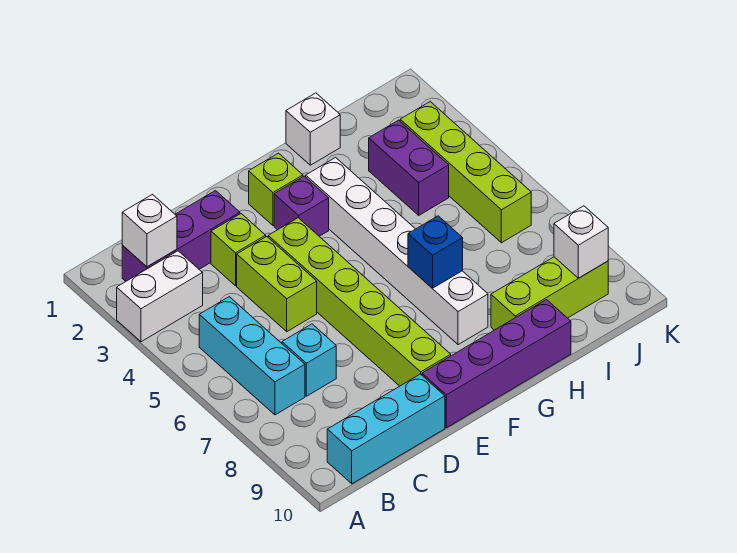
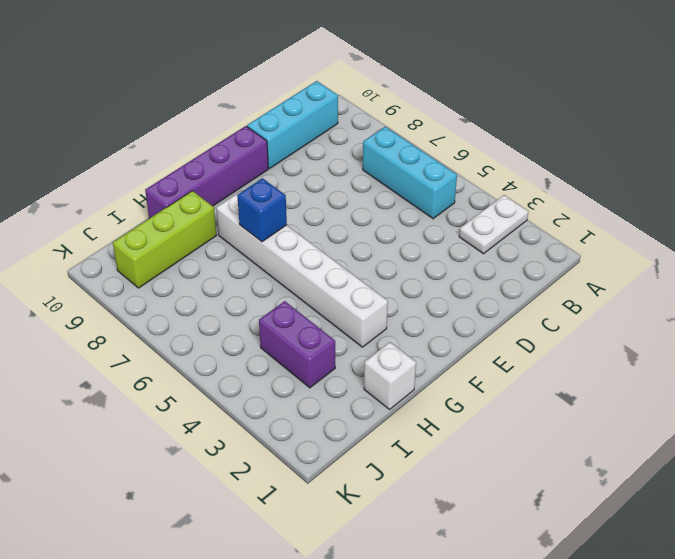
white 1x2 plate [459,195,528,254] -> white 1x2 brick [117,251,203,342]
none -> purple 1x3 brick [122,191,240,281]
none -> cyan 1x1 brick [282,324,336,396]
none -> lime 1x1 brick [211,214,266,286]

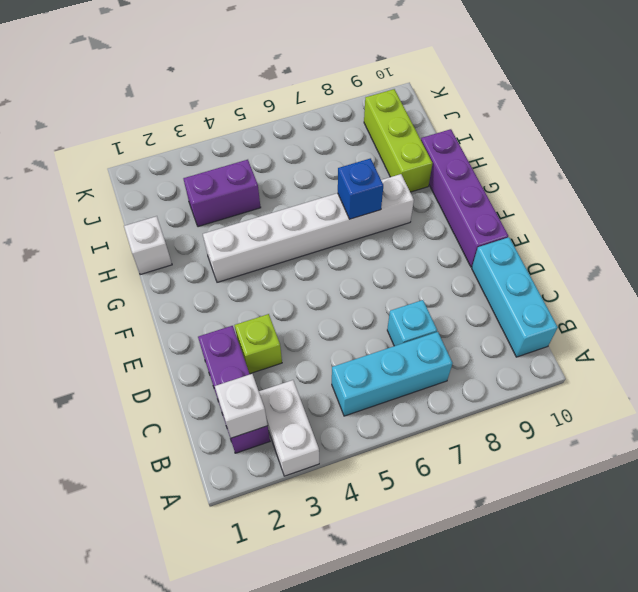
none -> lime 1x2 brick [237,236,317,332]
none -> lime 1x6 brick [268,218,451,386]
none -> lime 1x1 brick [249,153,303,225]

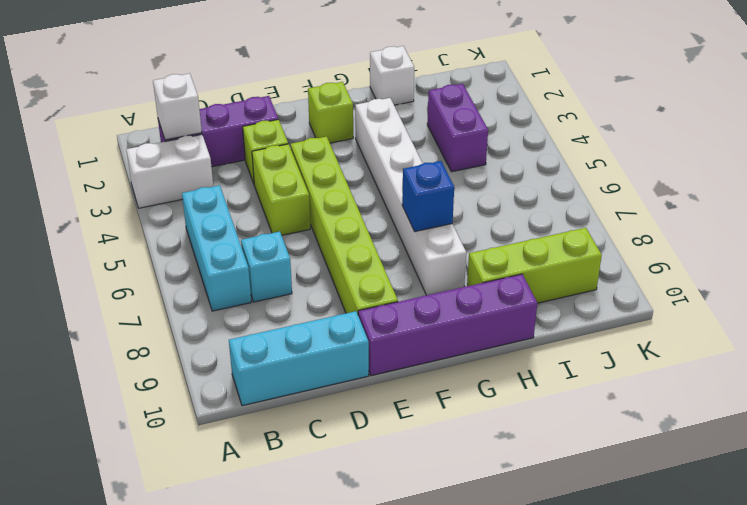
none -> purple 1x1 brick [274,176,329,236]
none -> lime 1x4 brick [400,102,531,243]
none -> white 1x1 brick [554,206,608,278]

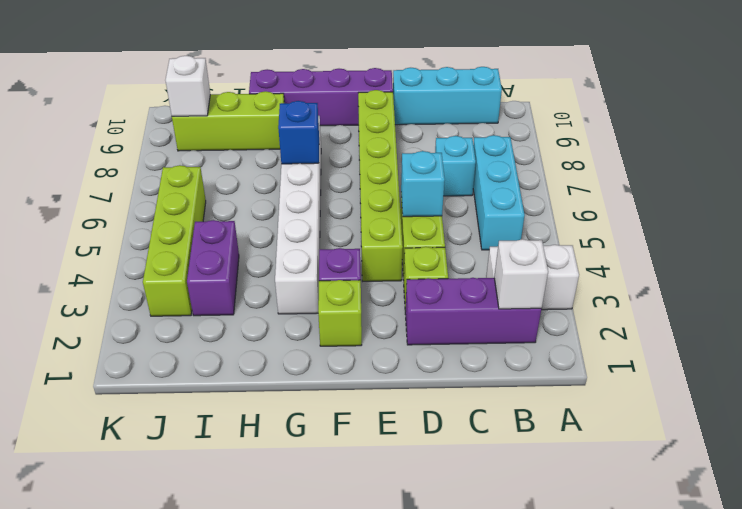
cyan 1x1 brick [401,151,445,217] -> none
none -> white 1x1 brick [286,93,340,165]

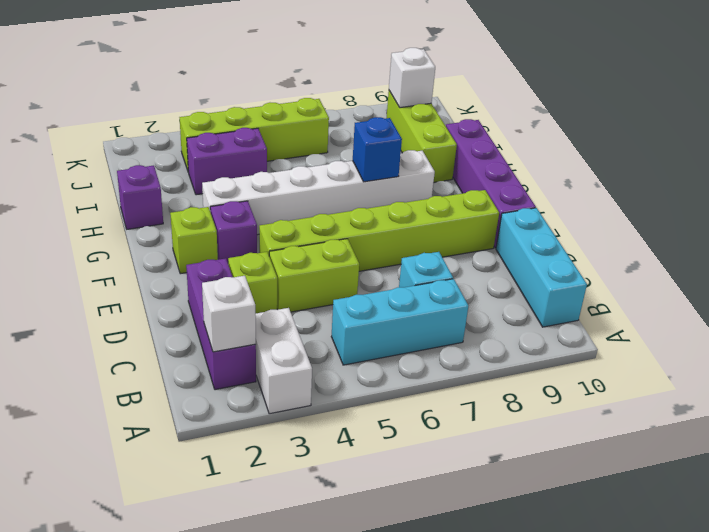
purple 1x1 brick [117,165,163,229] -> white 1x1 brick [286,93,340,165]

